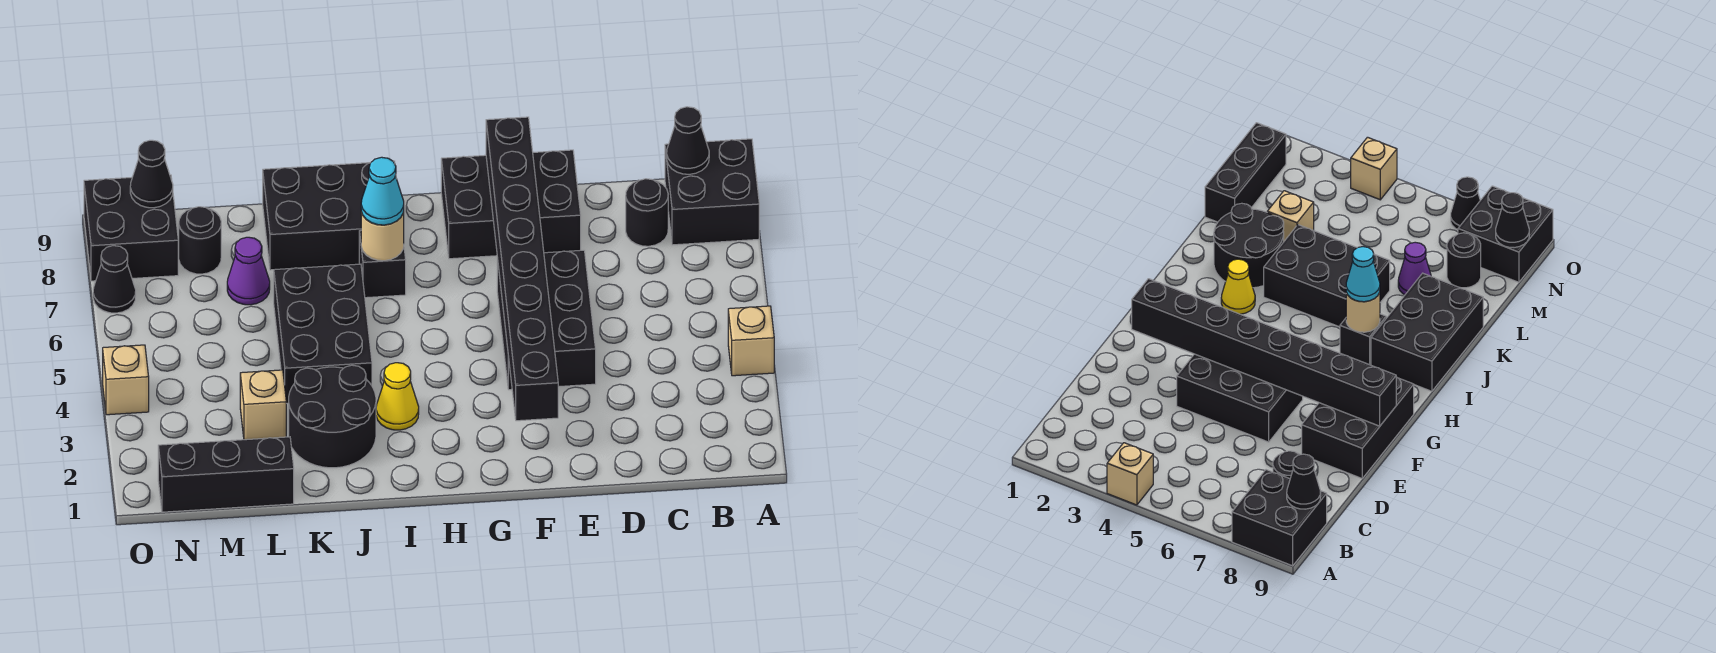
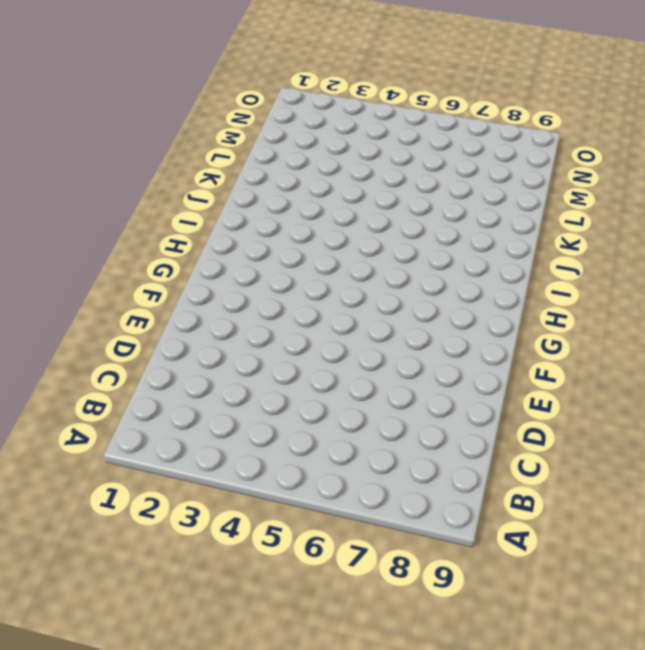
none -> tan 1x1 brick [728,306,774,376]
none -> black 2x2 brick [665,139,759,245]
none -> black 1x1 round brick [626,179,668,246]

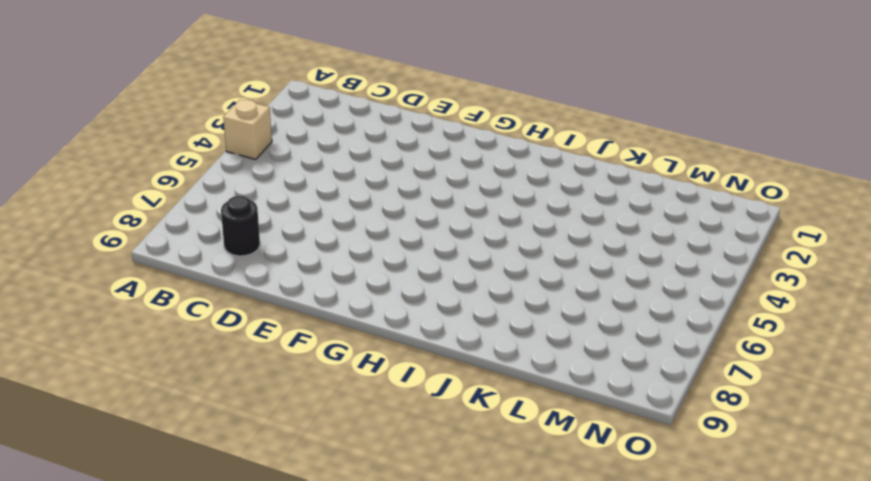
none -> black 2x2 brick [665,139,759,245]
none -> black 2x3 brick [497,250,596,390]
none -> black 2x3 brick [441,150,581,259]

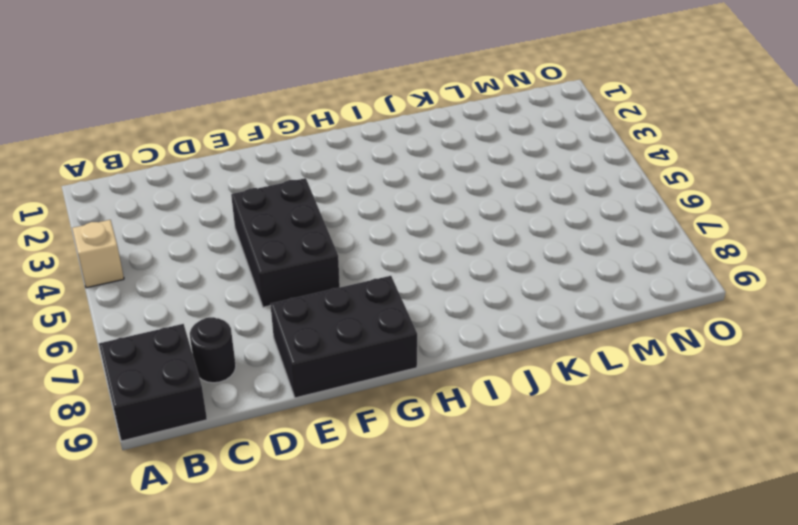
none -> yellow 1x1 cone [376,363,419,430]
none -> black 1x1 brick [359,231,406,298]
none -> black 2x3 brick [263,161,396,270]

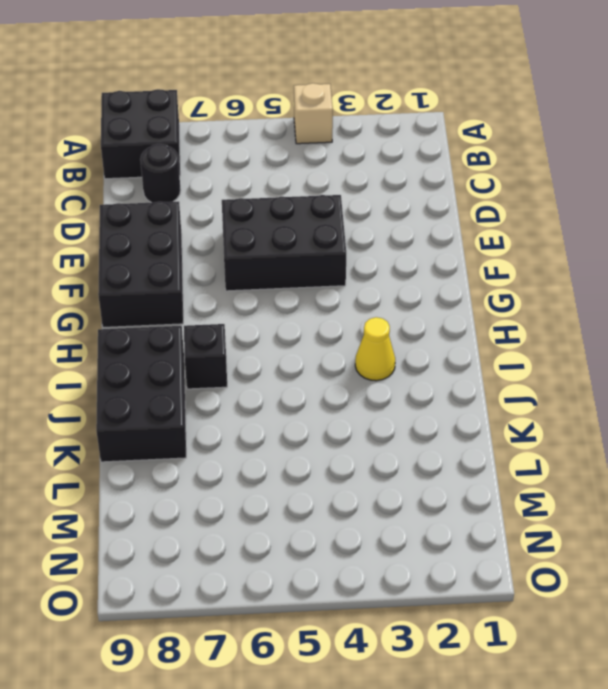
none -> black 2x2 round brick [289,365,376,468]
none -> black 2x3 brick [274,264,372,404]
none -> black 1x3 brick [158,437,294,512]

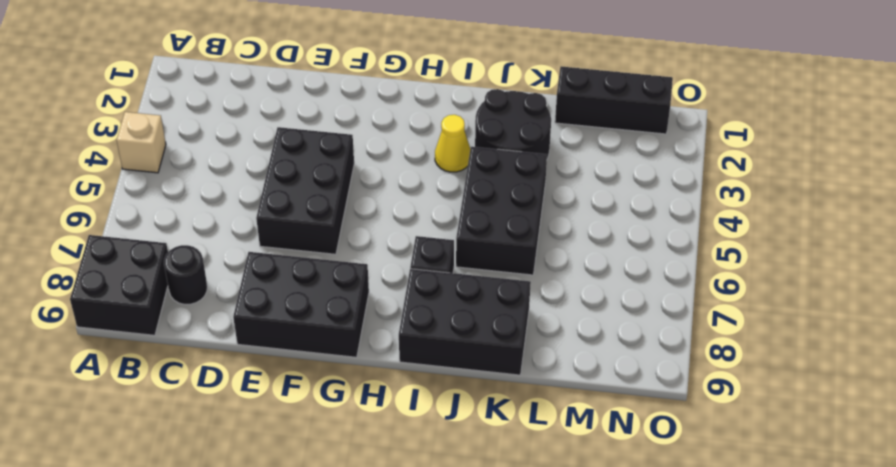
none -> tan 1x1 brick [240,370,286,440]
none -> purple 1x1 cone [227,237,270,305]
none -> black 1x1 round brick [179,207,221,274]

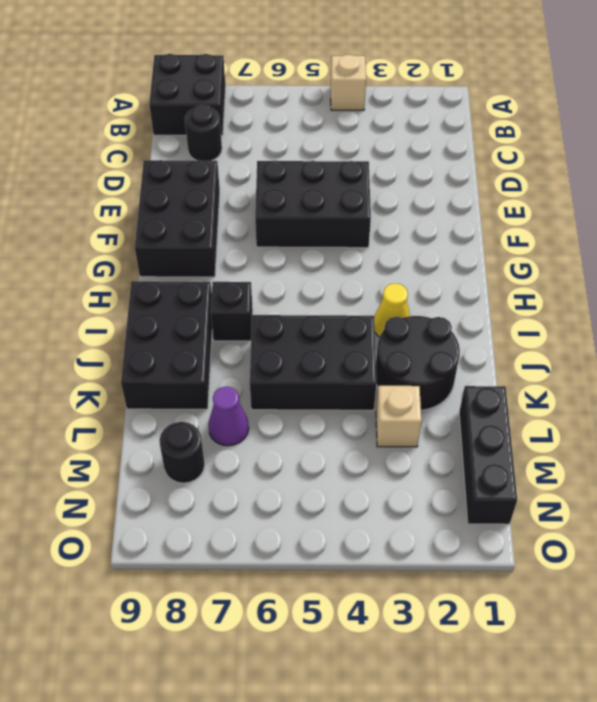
none -> black 2x2 brick [84,175,178,281]
none -> tan 1x1 brick [103,345,149,415]
none -> black 1x1 cone [93,246,136,313]

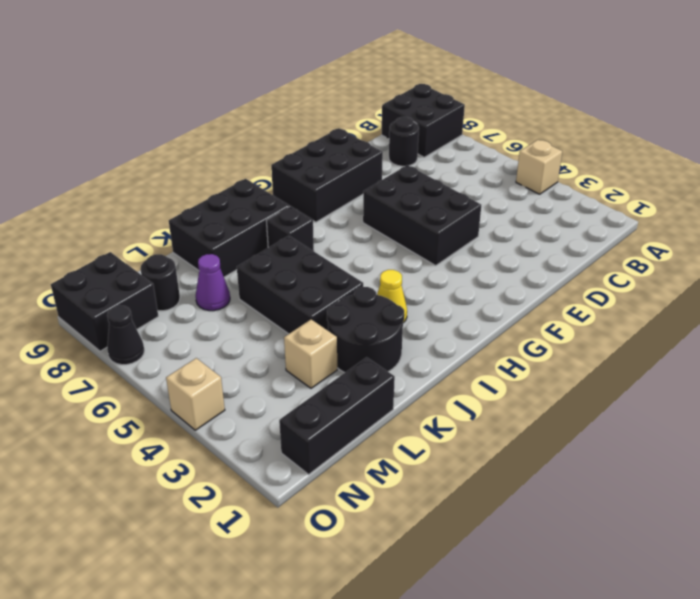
none -> black 1x1 cone [667,107,709,174]
none -> black 1x8 brick [486,117,558,421]
none -> tan 1x1 round brick [361,212,404,261]

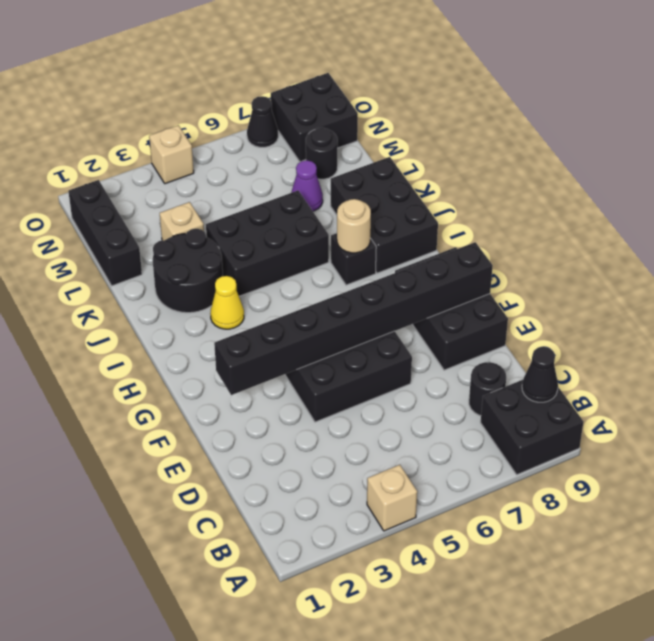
none -> black 1x1 cone [130,140,173,208]
none -> cyan 1x1 cone [361,157,404,225]

